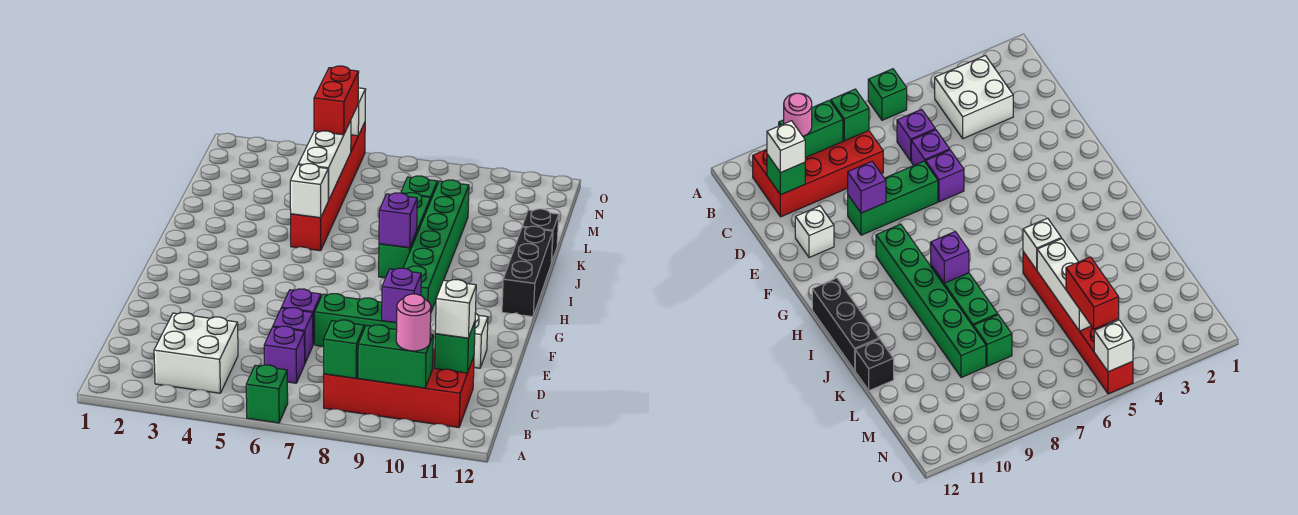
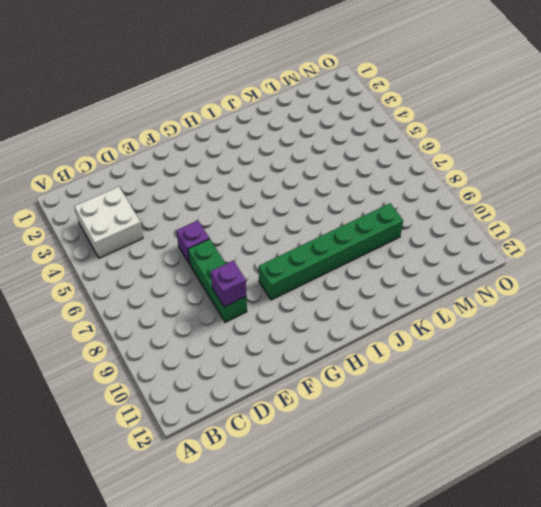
none -> green 1x1 brick [246,365,288,423]
none -> red 2x4 brick [324,349,474,427]
none -> purple 1x1 brick [264,326,305,383]

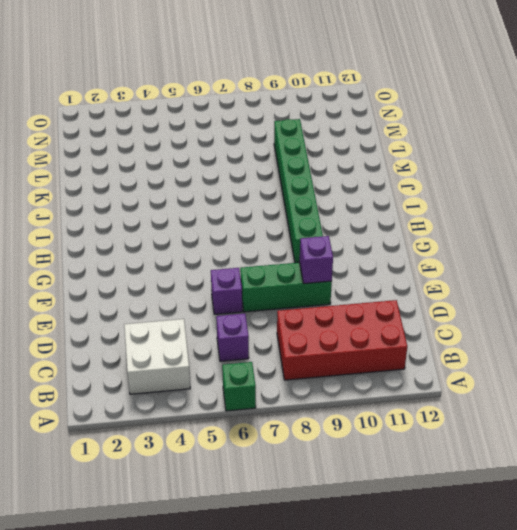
none -> purple 1x1 brick [273,308,313,363]
none -> white 1x1 brick [474,313,488,368]
none -> black 1x3 brick [502,226,553,317]

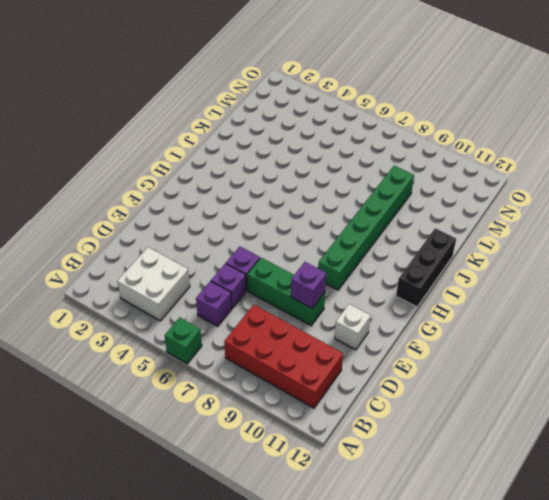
none -> green 1x3 brick [379,193,431,278]
none -> red 1x6 brick [291,123,365,251]
none -> black 1x1 brick [522,209,559,263]

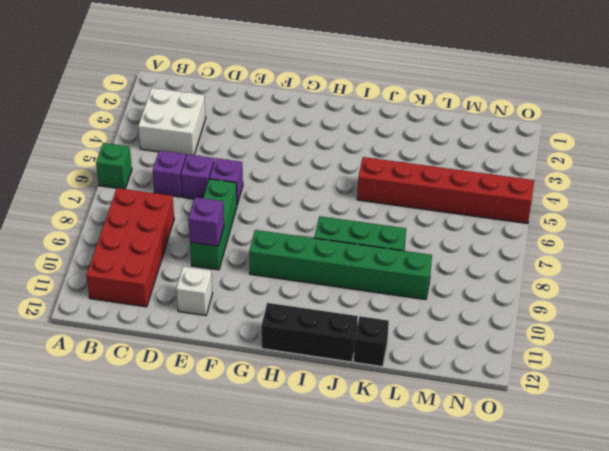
none -> green 1x1 brick [401,176,437,199]
none -> green 1x1 brick [324,320,364,378]
none -> green 1x2 brick [358,325,433,388]

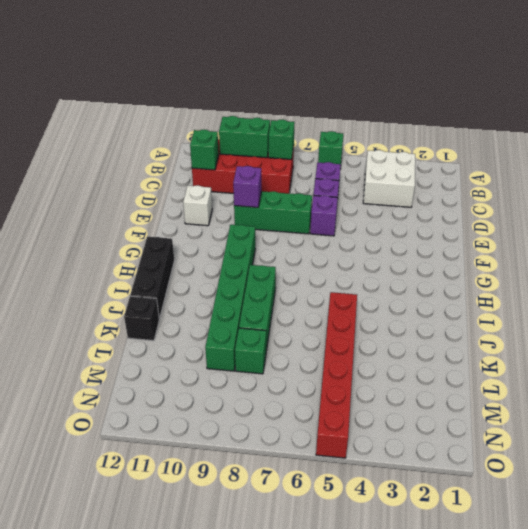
none -> purple 1x1 brick [379,193,417,248]
none -> white 1x1 brick [290,164,329,218]
none -> white 1x3 brick [298,121,351,200]

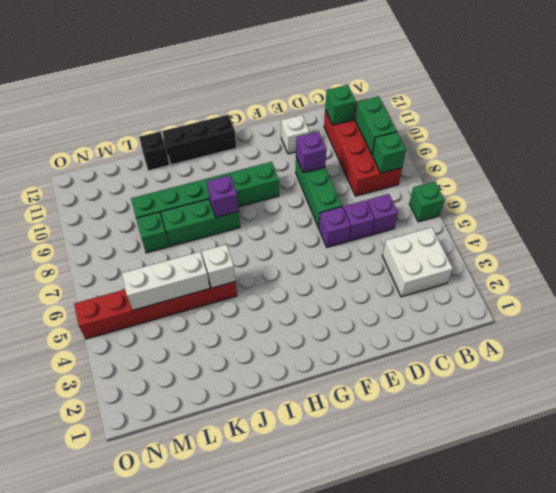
none -> white 1x1 brick [351,88,366,136]
none -> pink 1x1 round brick [396,294,431,351]
none -> white 1x1 brick [435,280,476,338]

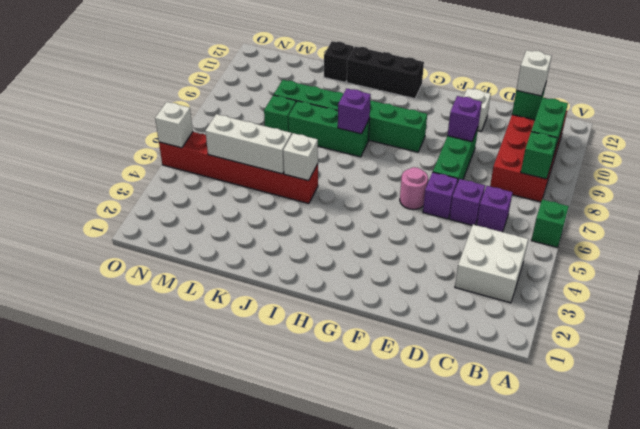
pink 1x1 round brick [400,167,428,210] -> pink 1x1 round brick moved to [396,294,431,351]
none -> red 1x2 brick [314,66,359,135]

